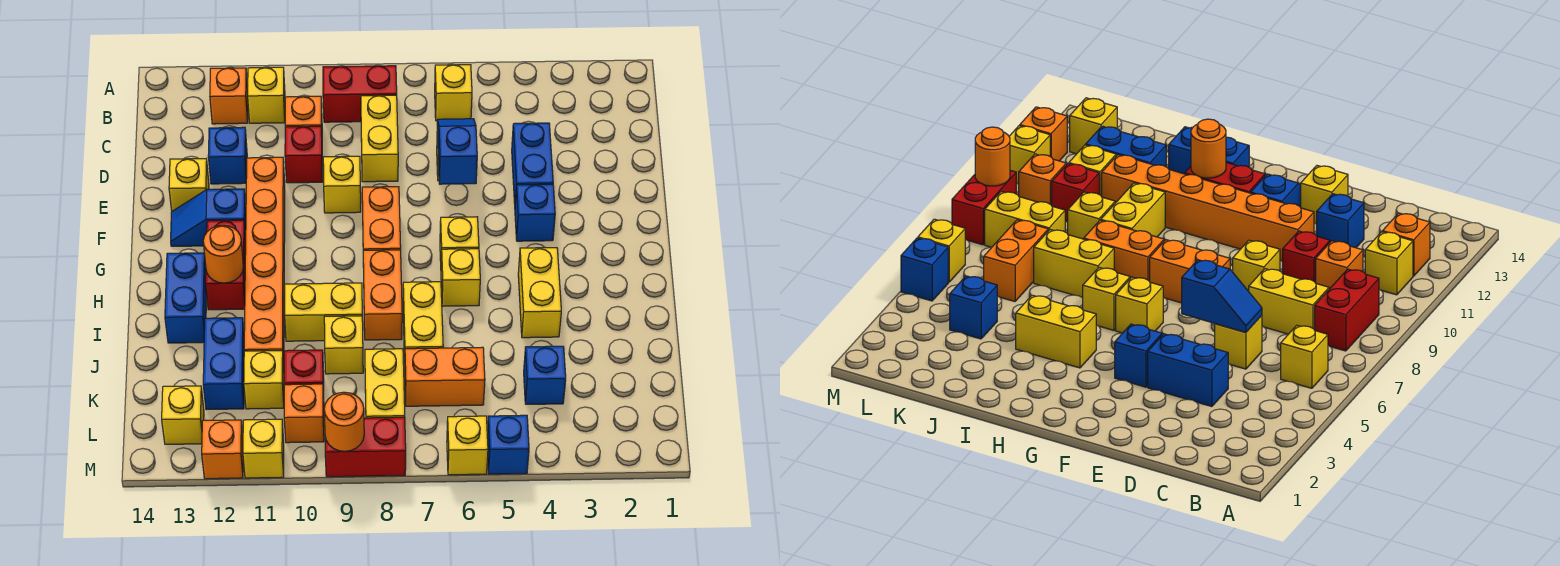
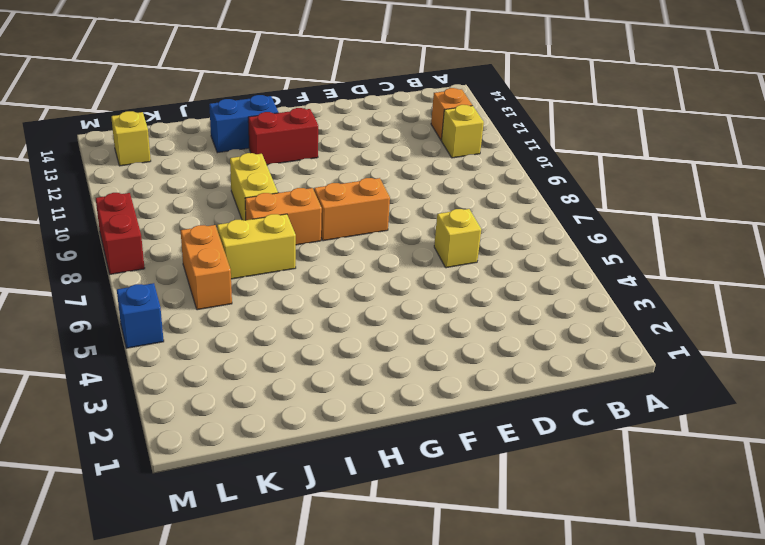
none -> yellow 1x1 brick [435,65,472,121]
none -> red 1x2 brick [323,66,397,122]
none -> yellow 1x2 brick [361,95,398,182]
none -> orange 1x1 brick [285,96,322,128]

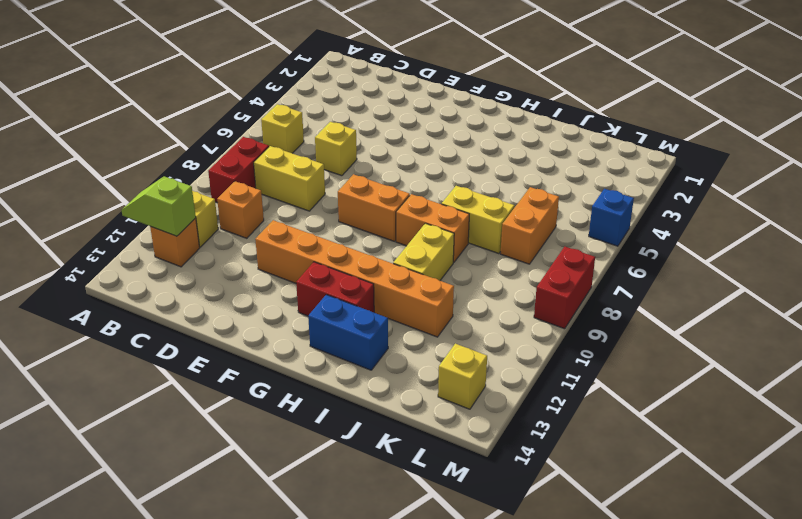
lime 1x2 slope [122,176,196,236] -> none
none -> blue 1x2 brick [512,123,553,203]
none -> red 1x1 brick [285,126,323,183]
none -> blue 1x1 brick [208,127,247,184]
none -> yellow 1x1 brick [323,156,361,213]

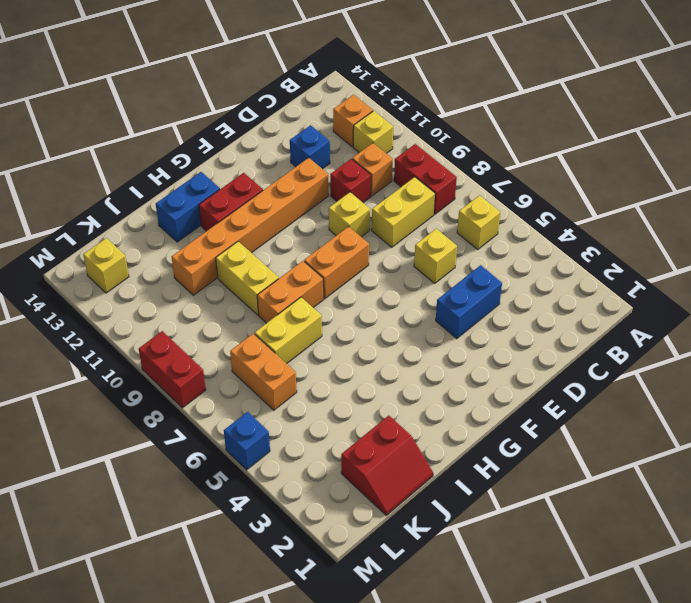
red 2x2 slope [341,415,433,515] -> none
none -> yellow 1x1 brick [169,159,209,211]
none -> blue 1x1 brick [515,184,555,241]
none -> blue 1x2 slope [171,189,246,246]
none -> yellow 1x1 brick [440,217,479,261]

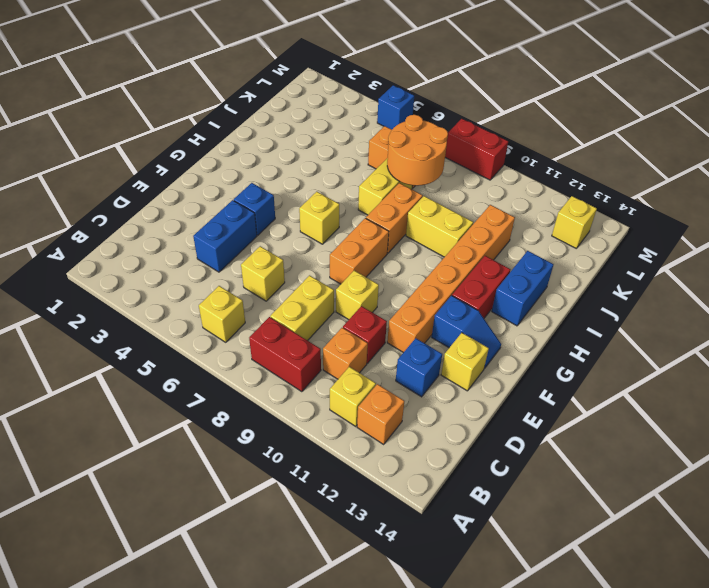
orange 2x2 round brick [387,115,448,186] -> none
none -> yellow 1x2 brick [518,248,561,338]
none -> yellow 1x1 brick [441,249,480,306]
none -> yellow 1x1 brick [324,316,363,374]
none -> blue 1x2 brick [203,318,244,410]

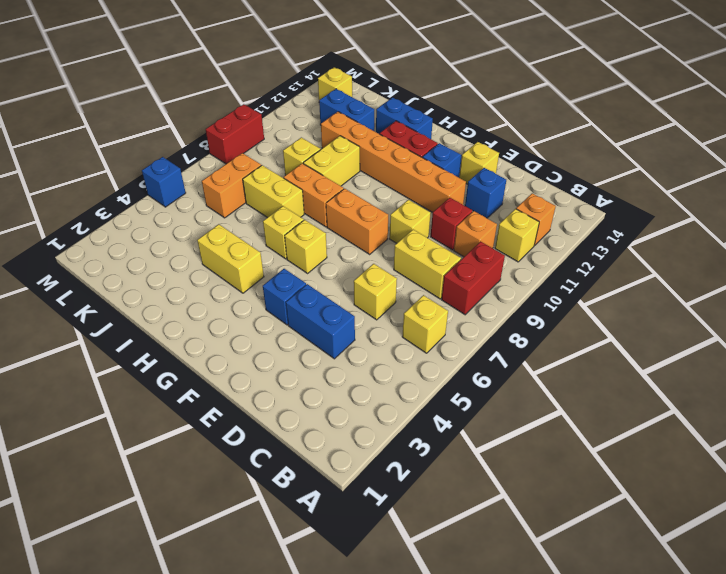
none -> blue 1x1 brick [524,346,566,404]
none -> yellow 1x2 brick [365,349,405,418]
none -> red 1x1 brick [284,350,324,399]
none -> yellow 1x1 brick [244,351,284,409]

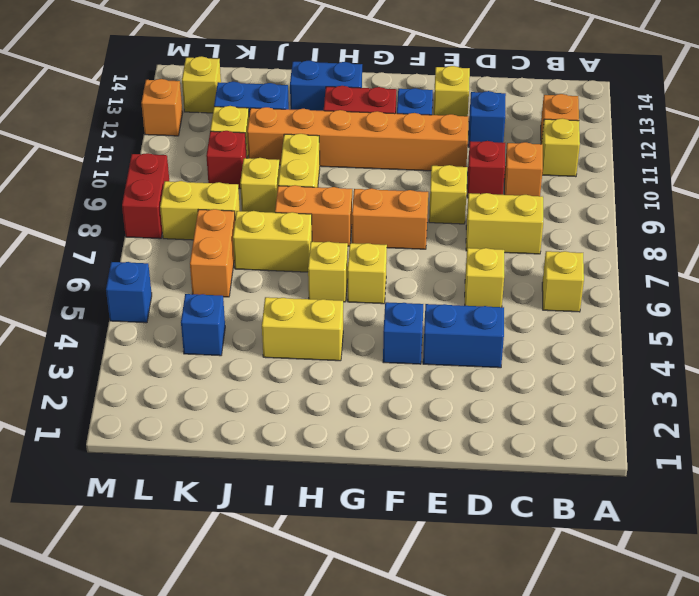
none -> red 1x2 brick [323,66,397,122]
none -> orange 1x1 brick [284,384,324,443]
none -> yellow 1x1 brick [447,416,488,475]
none -> yellow 1x1 brick [243,419,284,478]

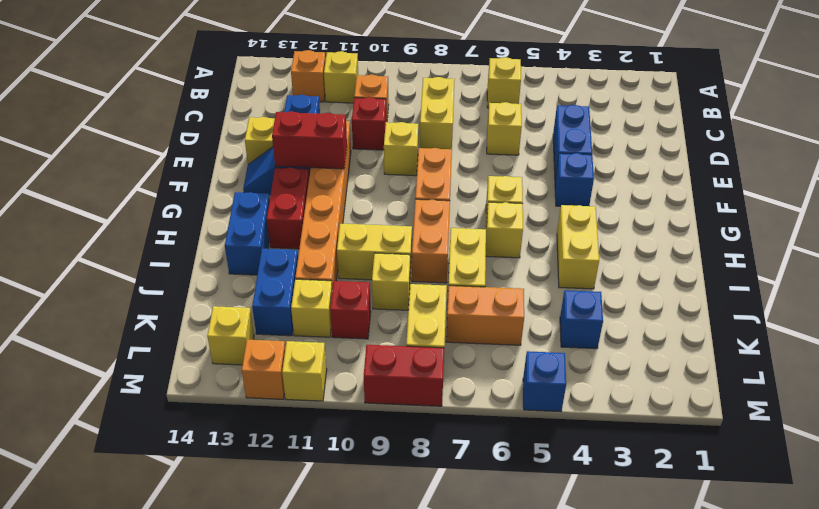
red 1x2 brick [272,111,347,169] -> red 1x2 brick moved to [323,66,397,122]
none -> orange 1x1 brick [284,384,324,443]
none -> yellow 1x1 brick [447,416,488,475]
none -> blue 1x2 slope [437,119,477,184]
none -> orange 1x1 round brick [203,225,243,283]

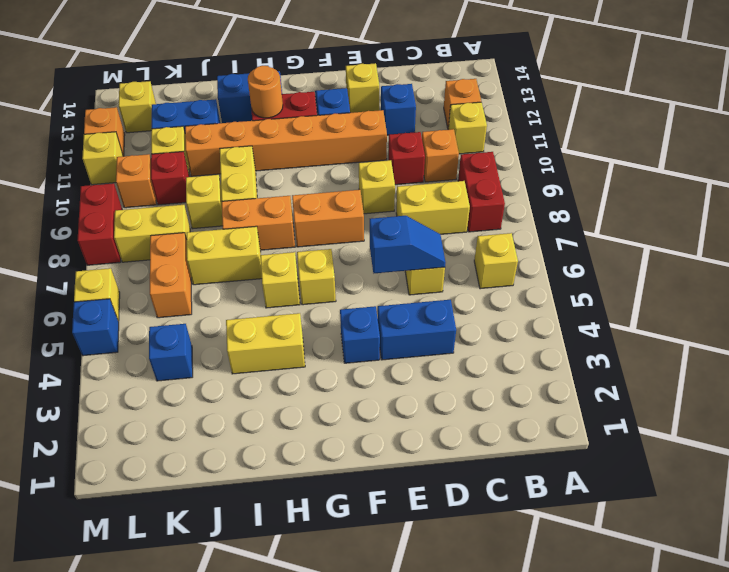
none -> orange 1x1 round brick [324,392,364,451]

